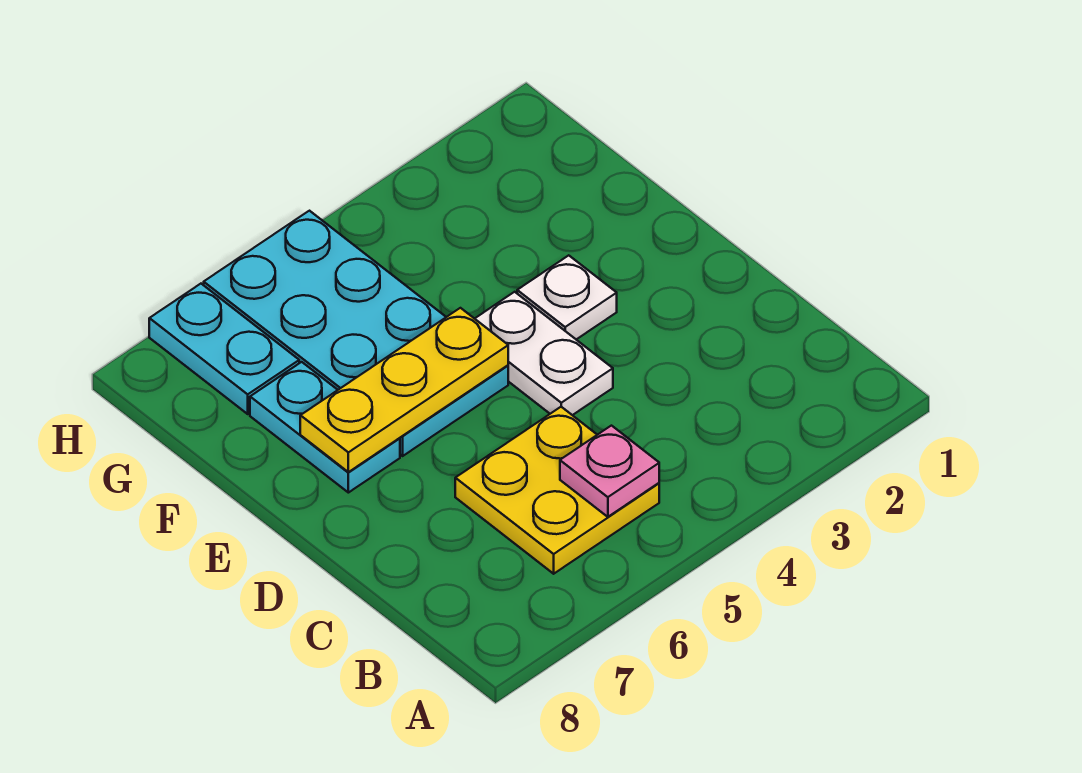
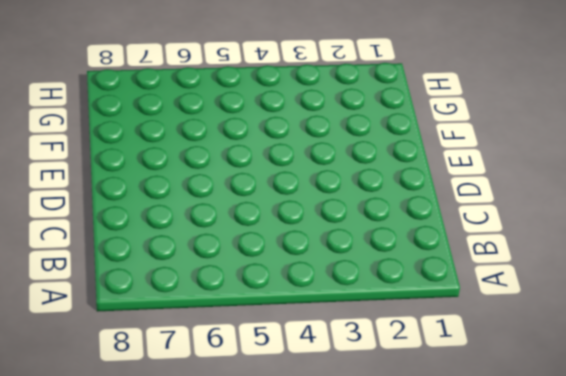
none -> yellow 2x2 plate [455,407,659,574]
none -> white 1x2 plate [475,292,613,415]

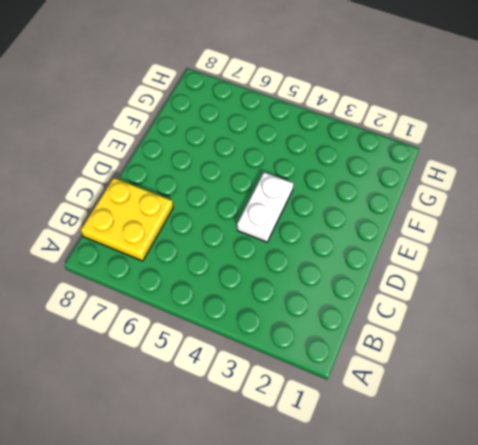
yellow 2x2 plate [81,178,173,261] -> yellow 2x2 plate moved to [455,407,659,574]
none -> white 1x1 plate [517,255,617,339]
none -> cyan 2x4 plate [204,211,508,456]

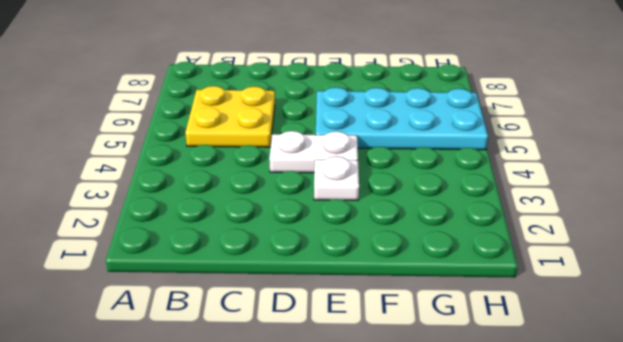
none -> cyan 1x2 plate [250,362,400,493]
none -> cyan 1x2 plate [149,284,299,414]

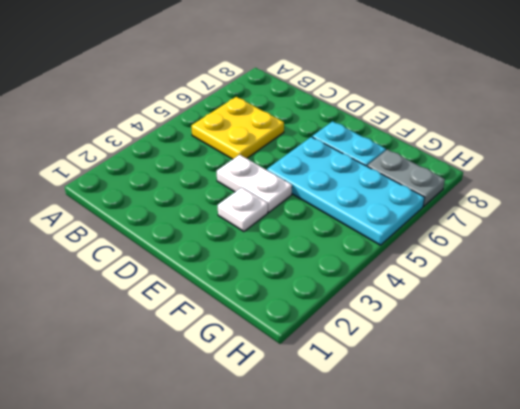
grey 1x2 plate [367,149,445,207] -> cyan 1x2 plate [149,284,299,414]
none -> pink 1x1 plate [560,426,659,517]
none -> yellow 1x3 plate [300,308,508,472]

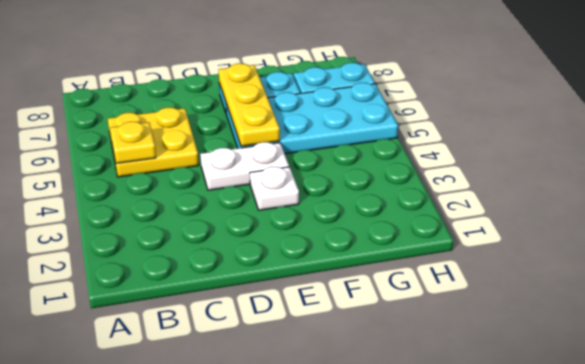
yellow 1x1 plate [110,122,156,163] -> pink 1x1 plate [560,426,659,517]

